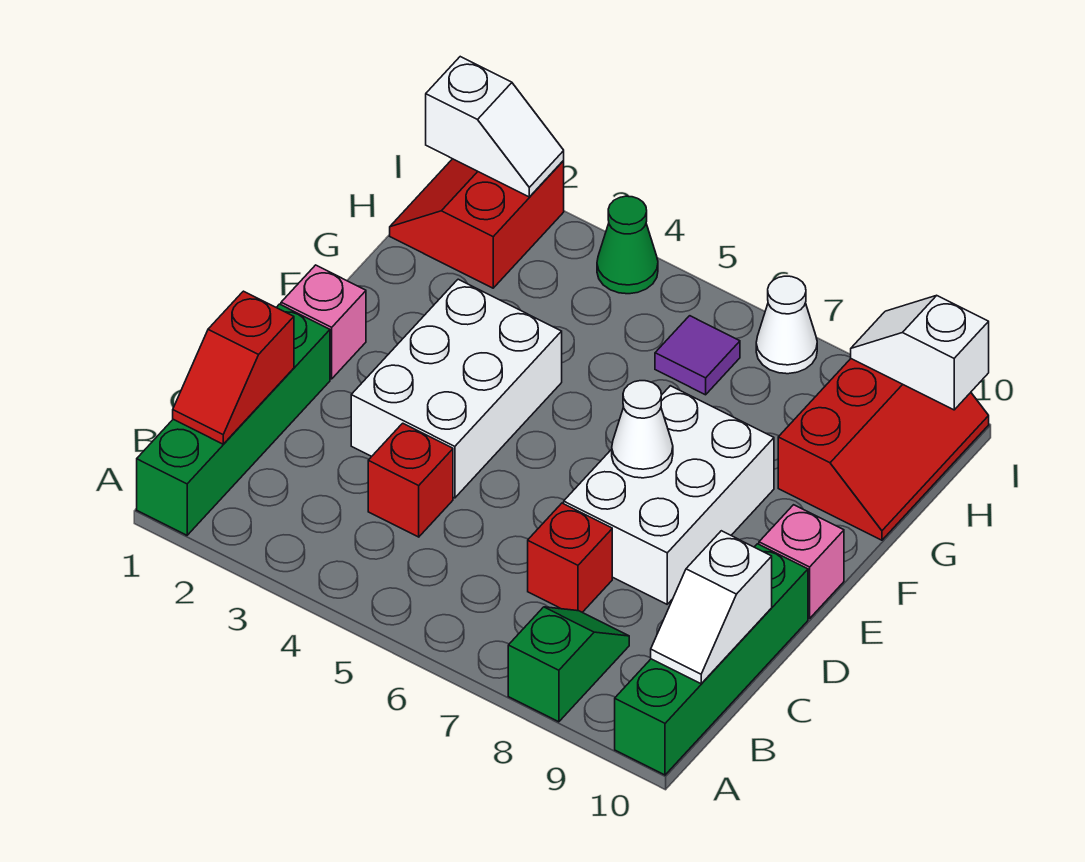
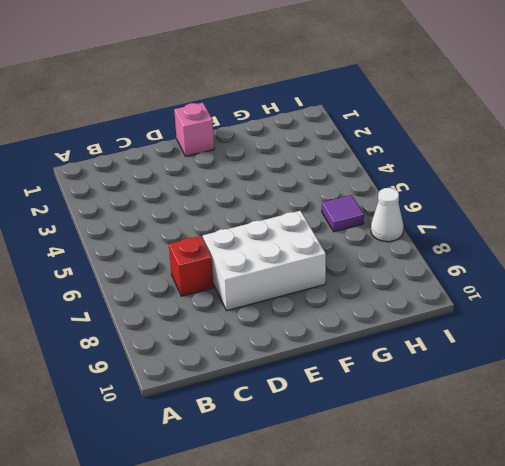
none -> green 1x4 brick [137,304,330,535]
none -> green 1x2 slope [508,607,629,722]
none -> green 1x4 brick [615,544,808,775]

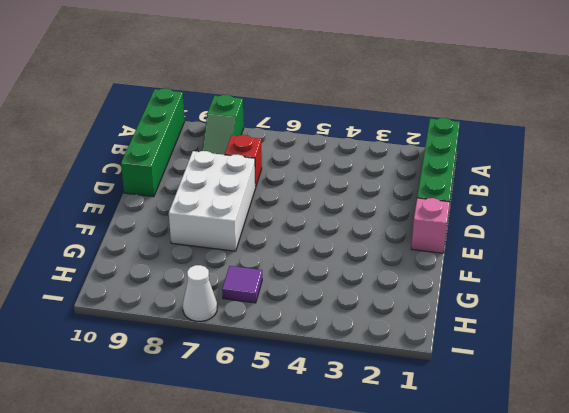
none -> red 1x1 brick [368,423,453,537]
none -> white 2x3 brick [351,279,562,498]
none -> pink 1x1 brick [759,505,844,619]

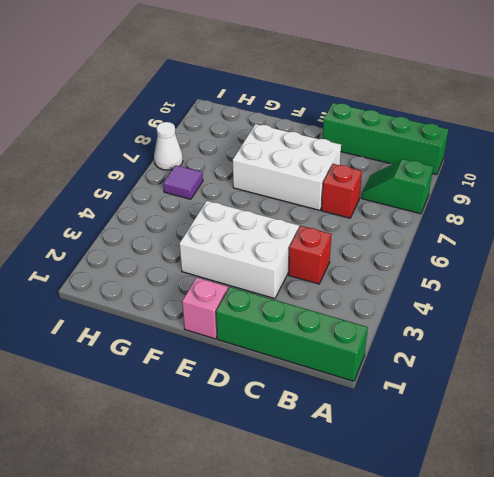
none -> pink 1x1 brick [759,505,844,619]
none -> red 2x3 slope [778,359,989,540]
none -> red 2x2 slope [390,159,564,288]

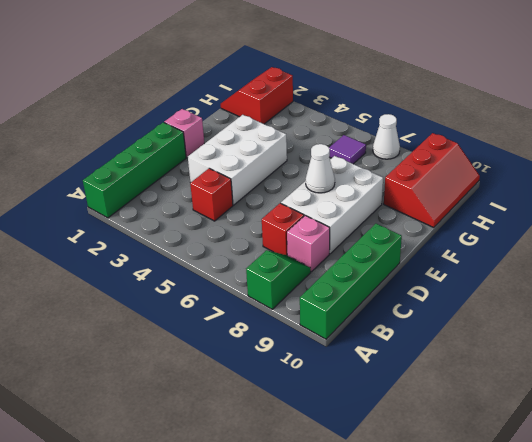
pink 1x1 brick [287,215,330,272] -> pink 1x1 brick moved to [759,505,844,619]
none -> green 1x1 cone [597,196,658,294]
none -> red 1x2 slope [173,291,294,444]
none -> white 1x2 slope [651,531,772,684]

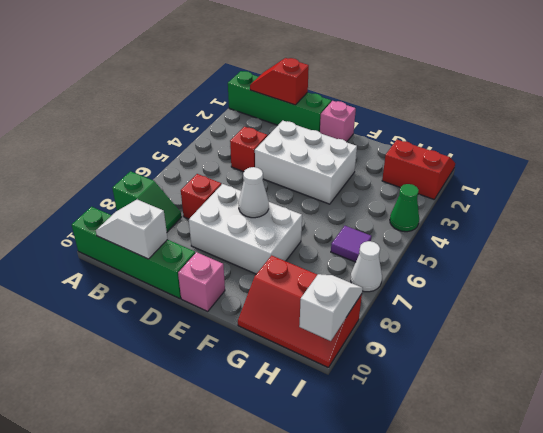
none -> white 1x2 slope [426,57,564,197]

